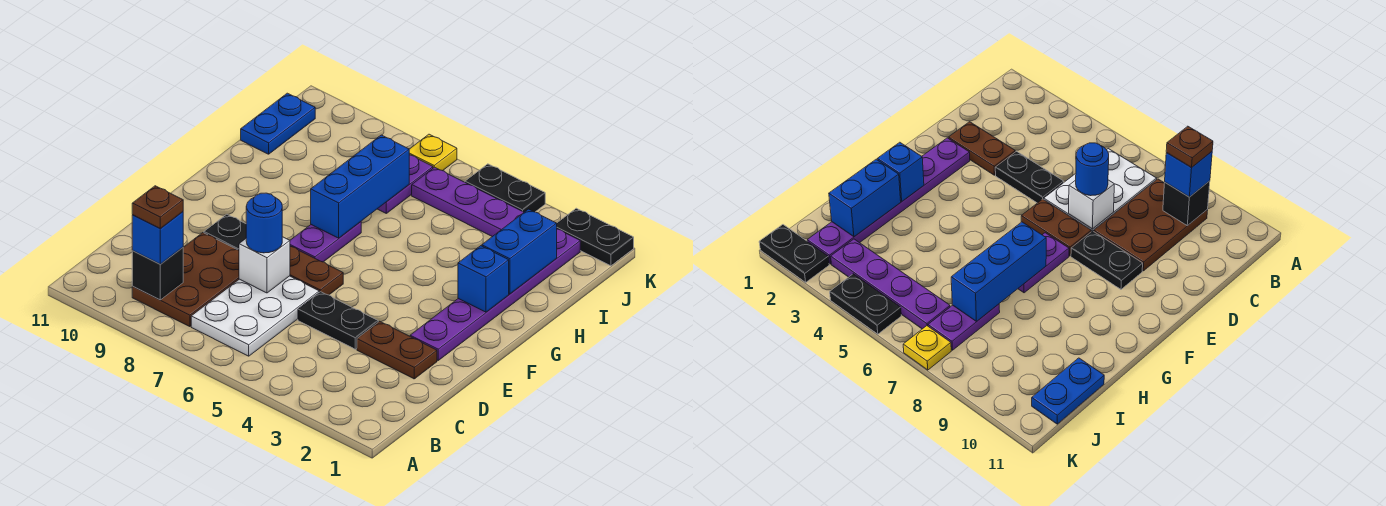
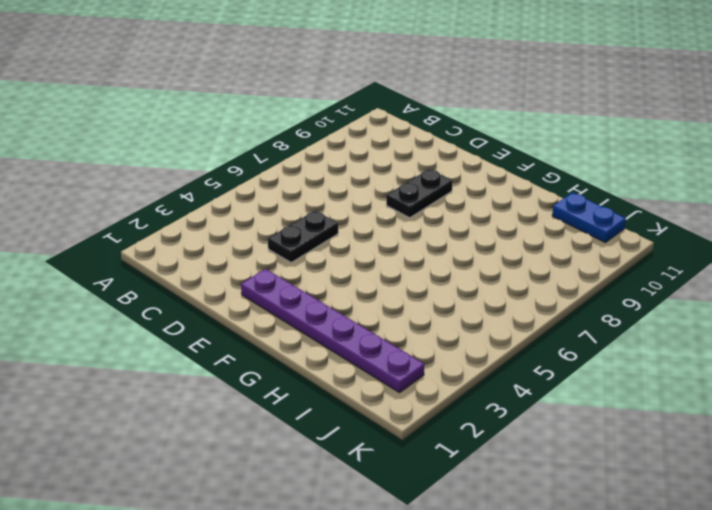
none -> white 2x3 plate [191,276,319,356]
none -> brown 2x3 plate [132,233,239,327]
none -> brown 1x2 plate [357,321,437,379]

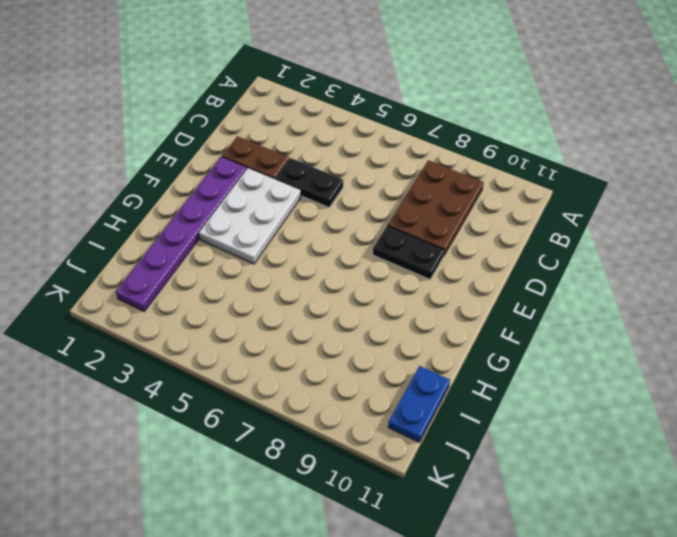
white 2x3 plate [199,168,301,264] -> white 2x3 plate moved to [191,276,319,356]
none -> brown 1x2 plate [290,246,343,295]
none -> purple 1x2 plate [290,222,361,262]
none -> purple 1x2 plate [378,155,433,213]

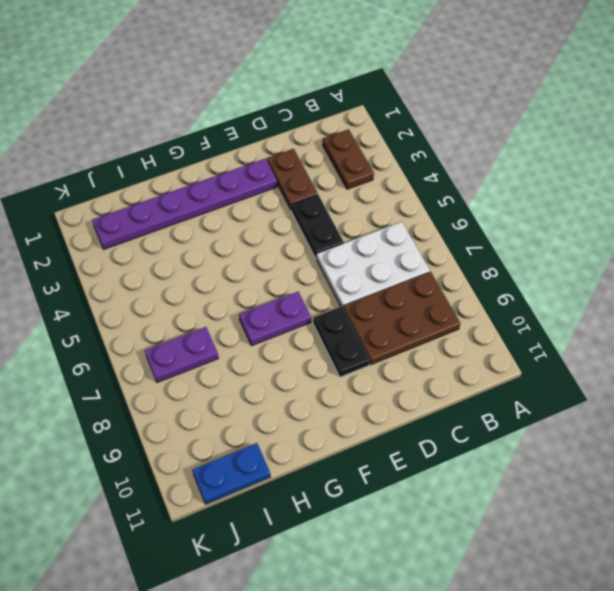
brown 1x2 plate [323,129,374,189] -> brown 1x2 plate moved to [290,246,343,295]
none -> purple 1x4 plate [412,167,524,237]
none -> black 1x2 plate [557,208,634,266]
none -> black 1x2 plate [465,164,545,212]

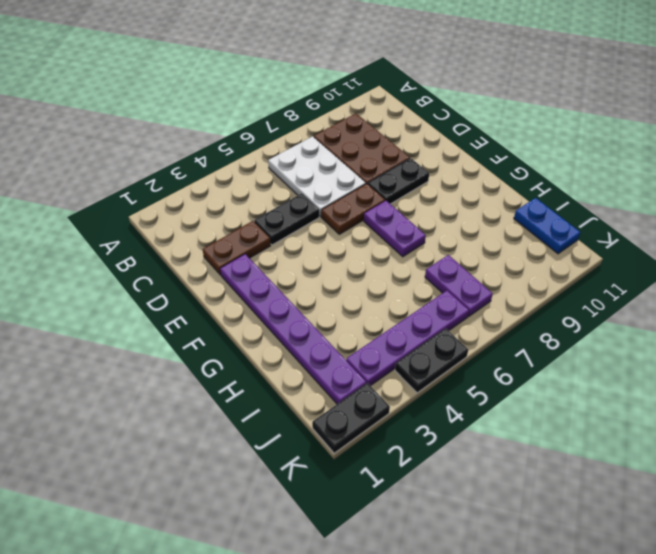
none -> yellow 1x1 plate [409,134,457,171]
none -> black 1x1 brick [132,248,183,300]
none -> white 1x1 brick [239,237,290,293]

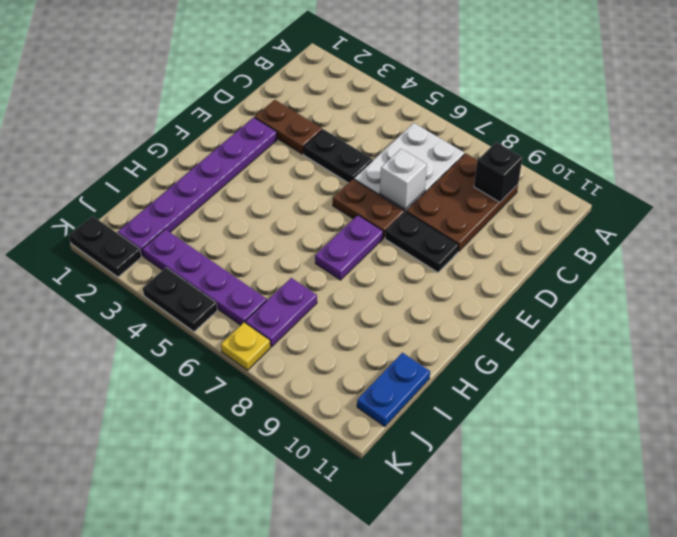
none -> blue 1x1 brick [458,246,509,312]
none -> blue 1x3 brick [311,135,409,238]
none -> blue 1x2 brick [482,209,557,294]

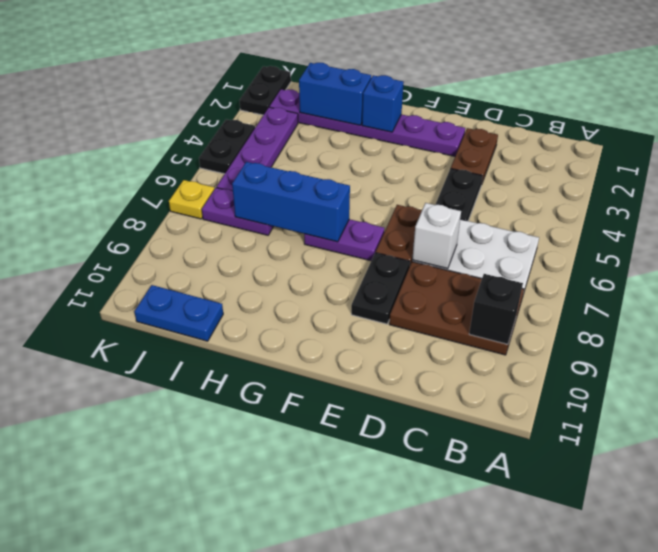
none -> blue 1x1 brick [132,212,183,264]
none -> blue 1x1 round brick [246,193,282,253]
none -> brown 1x1 plate [132,186,183,229]

